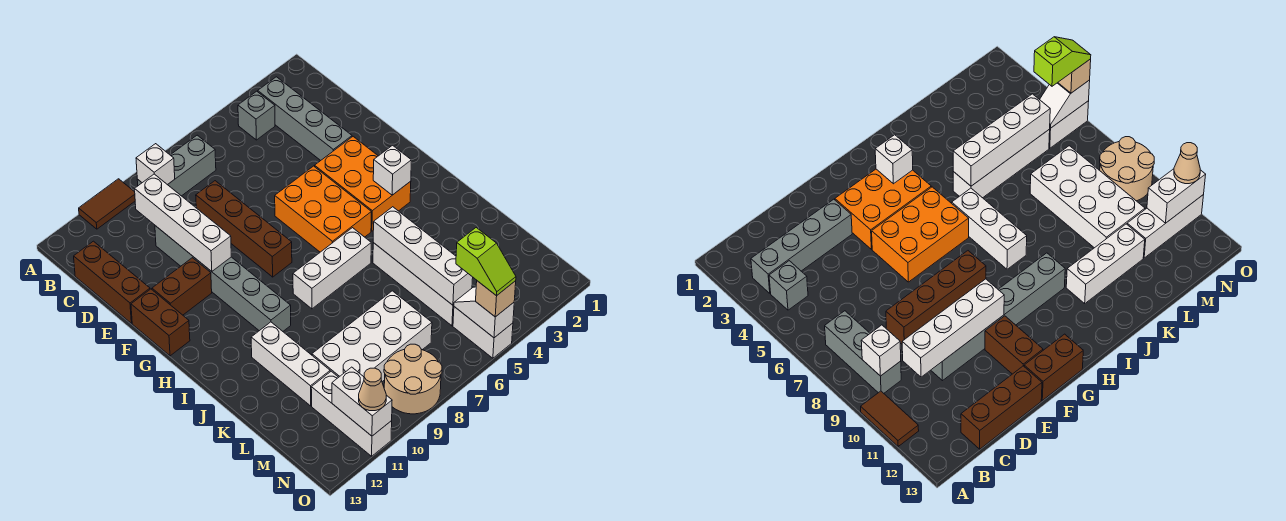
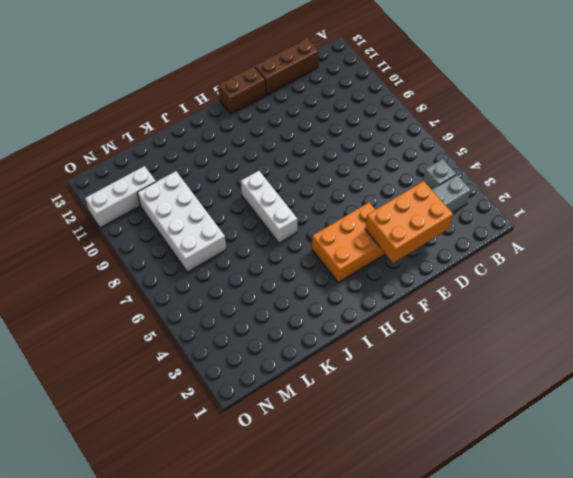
orange 2x3 brick [365,181,453,263] -> orange 2x3 brick moved to [275,166,371,252]
none -> brown 1x2 tile [79,179,135,229]
none -> grey 1x3 brick [137,135,216,196]
none -> brown 1x4 brick [196,181,292,277]

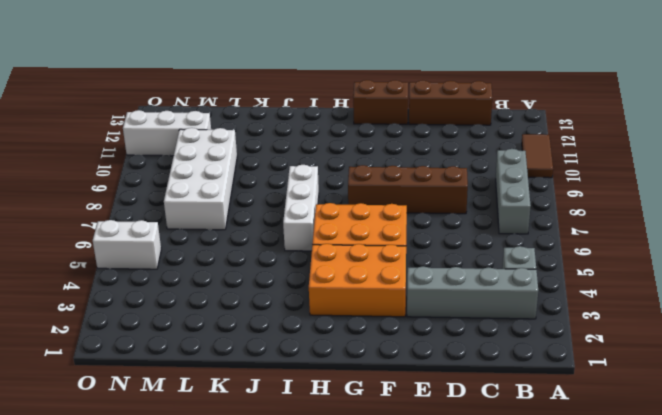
none -> grey 1x6 brick [155,226,291,331]
none -> brown 1x2 brick [152,258,212,315]
none -> white 1x4 brick [373,243,454,326]

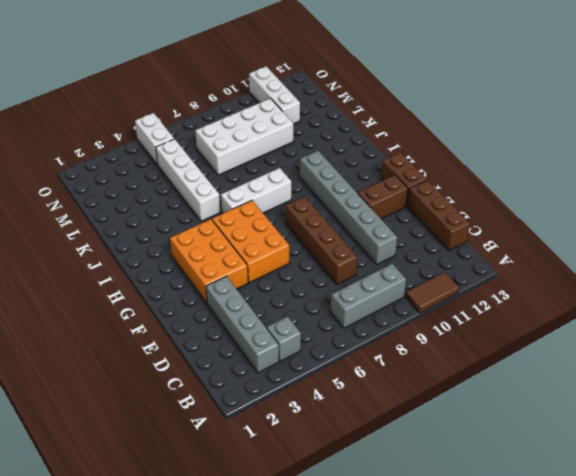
none -> white 1x3 brick [251,322,330,406]
none -> tan 2x2 round brick [384,344,442,414]
none -> white 1x1 brick [136,144,175,185]

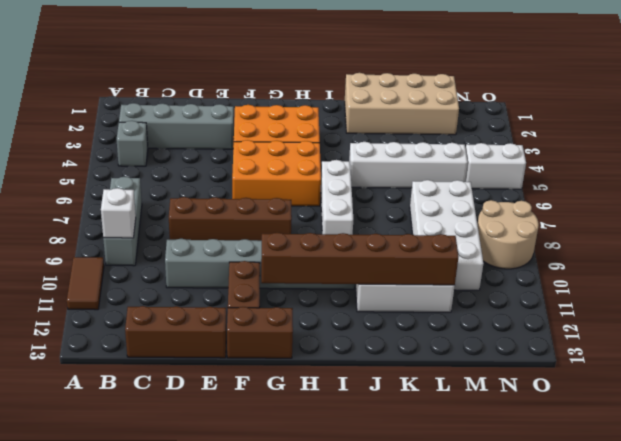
brown 1x6 brick [261,233,459,285] -> none
tan 2x4 brick [345,73,459,135] -> none
none -> white 1x3 brick [311,371,392,456]
none -> white 1x4 brick [135,174,231,271]
none -> white 1x1 brick [373,145,411,195]

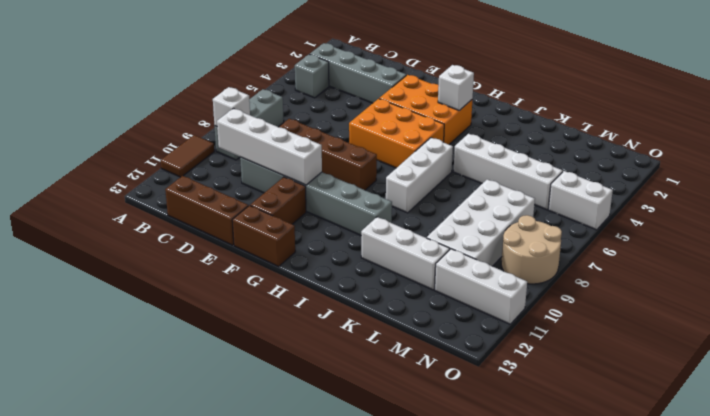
none -> white 1x4 brick [373,207,473,305]
none -> white 1x2 slope [454,287,514,338]
none -> white 1x2 brick [332,367,392,436]

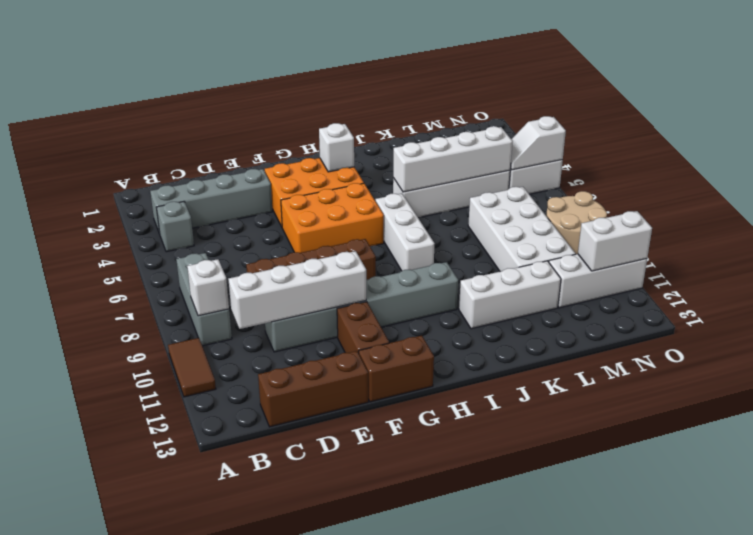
none -> tan 1x1 brick [476,281,516,317]
none -> tan 1x1 cone [359,368,386,411]
none -> lime 1x2 slope [456,228,516,296]

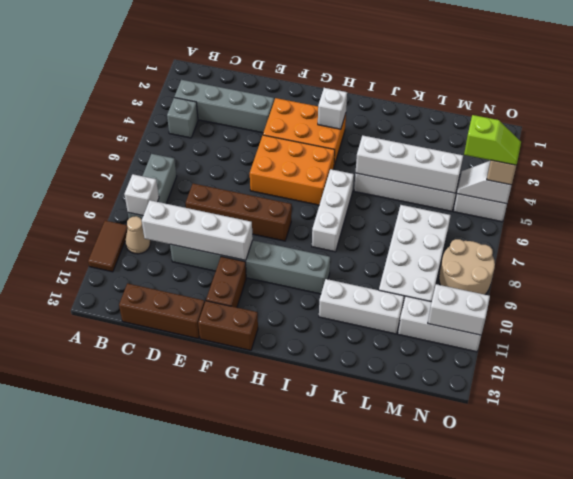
tan 1x1 cone [125,216,150,254] -> tan 1x1 cone moved to [359,368,386,411]

